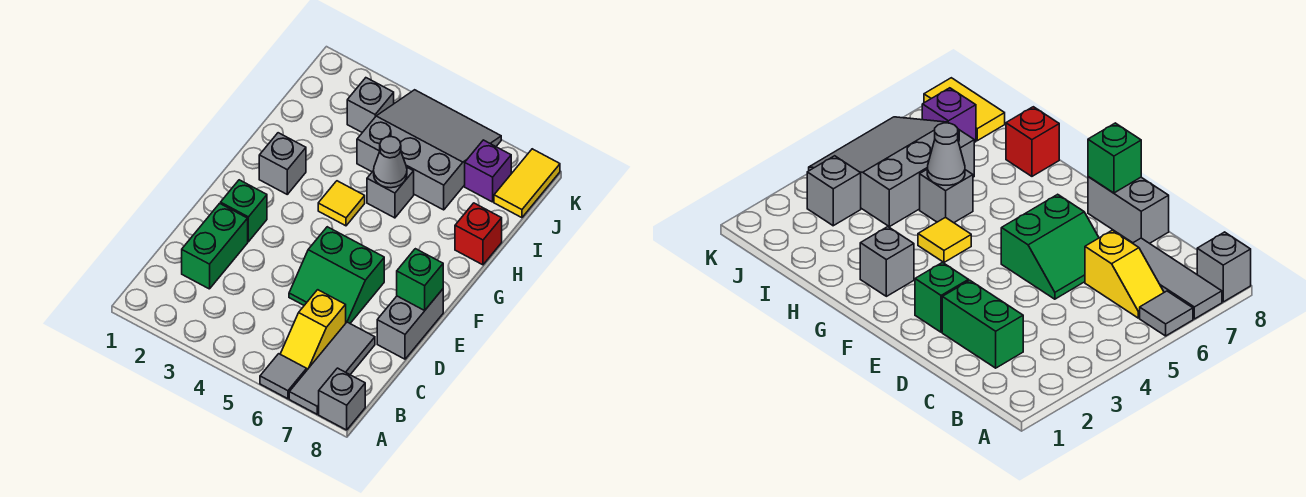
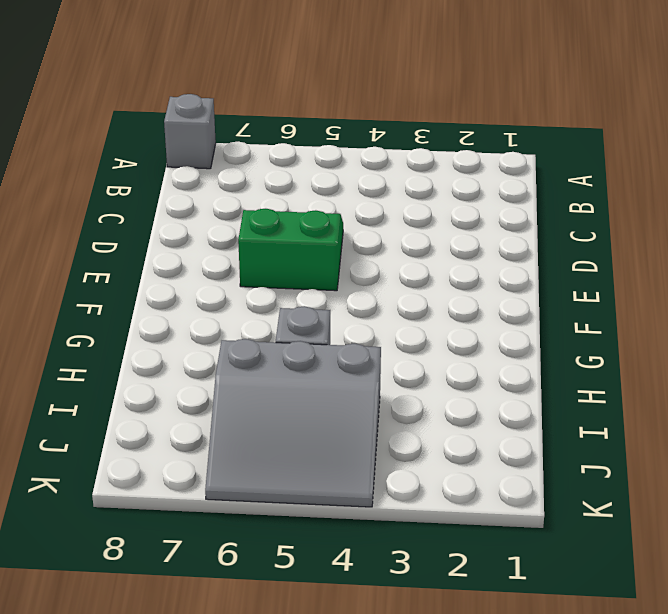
none -> grey 1x1 tile [260,354,307,399]
none -> grey 1x3 tile [289,322,375,414]
none -> yellow 1x2 slope [281,290,346,370]

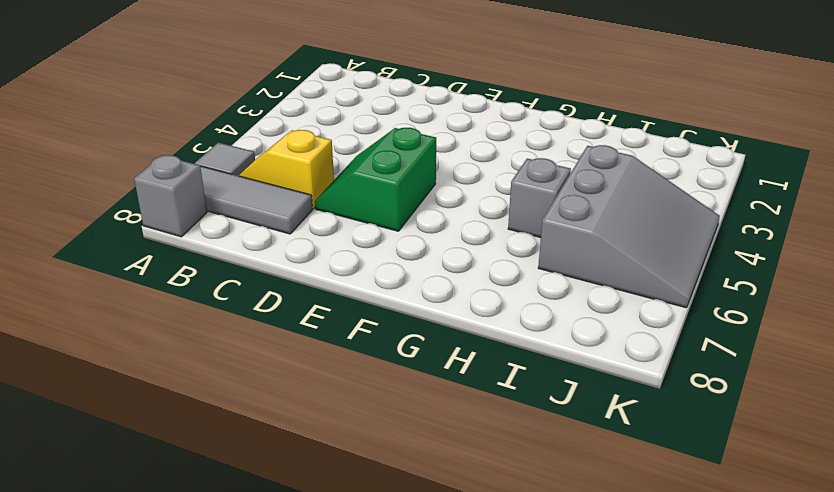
none -> green 1x2 brick [182,203,248,289]
none -> grey 1x2 brick [377,289,443,359]
none -> green 1x1 brick [221,180,267,242]

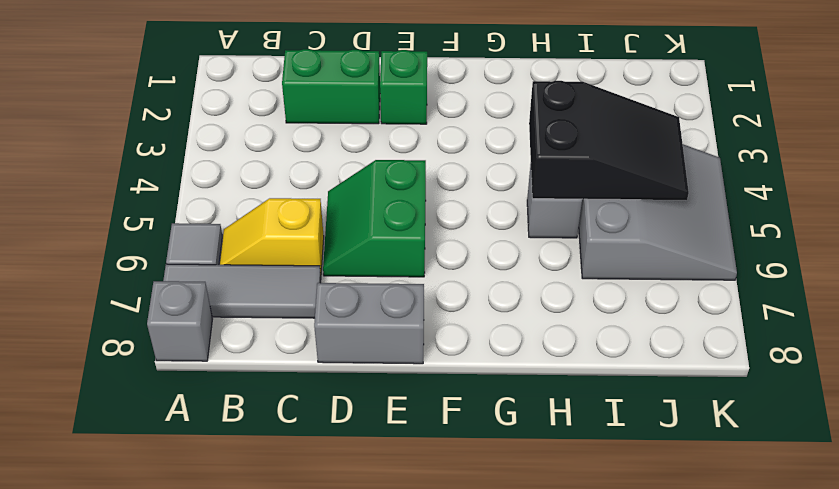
black 2x3 slope [529,81,689,200] -> grey 1x1 cone [374,137,407,188]
none -> grey 1x1 brick [259,133,306,194]
none -> yellow 1x1 tile [318,181,365,226]
none -> red 1x1 brick [455,203,502,265]

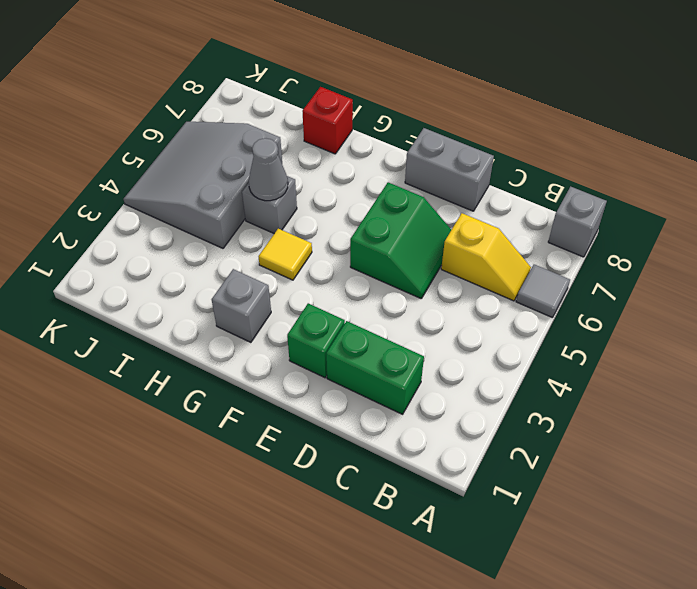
none -> grey 1x3 tile [289,322,375,414]
none -> grey 1x1 brick [347,78,394,133]
none -> purple 1x1 brick [465,140,511,202]

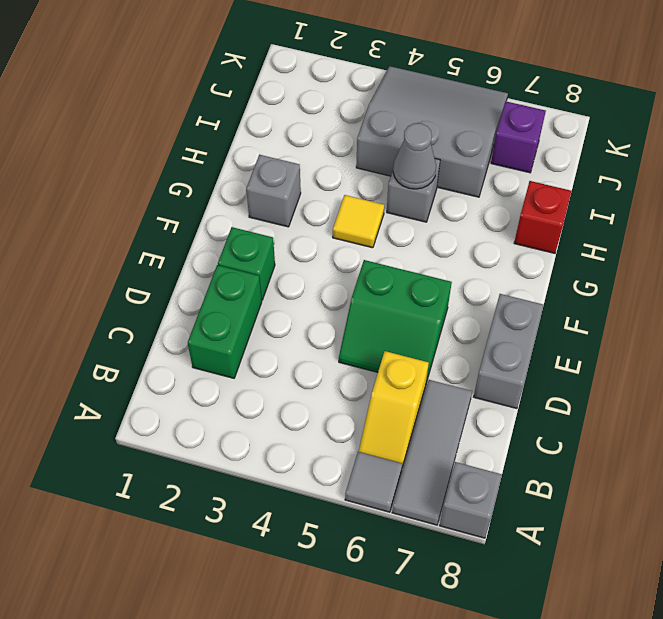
none -> grey 1x1 brick [347,78,394,133]
none -> yellow 1x2 tile [494,149,560,218]
none -> green 1x1 brick [397,249,443,310]

